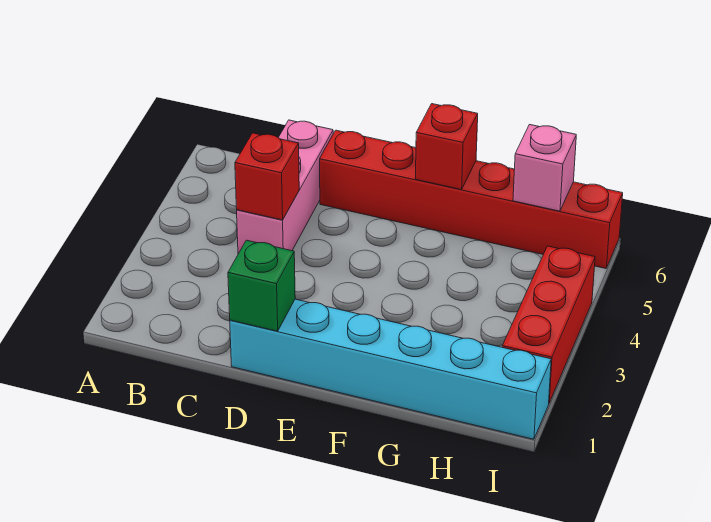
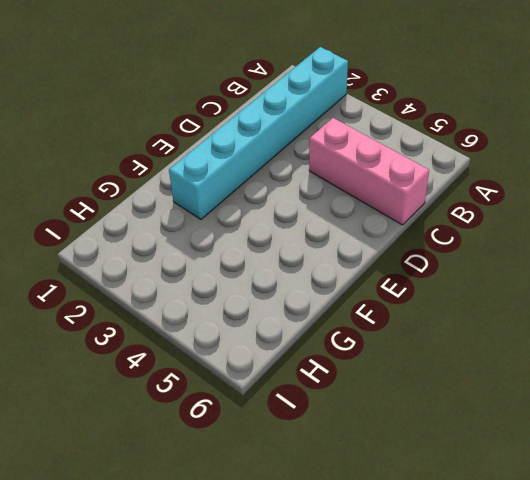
cyan 1x6 brick [169,47,348,219] -> cyan 1x6 brick moved to [230,299,551,439]
none -> red 1x6 brick [320,130,623,268]
none -> red 1x3 brick [502,246,595,403]

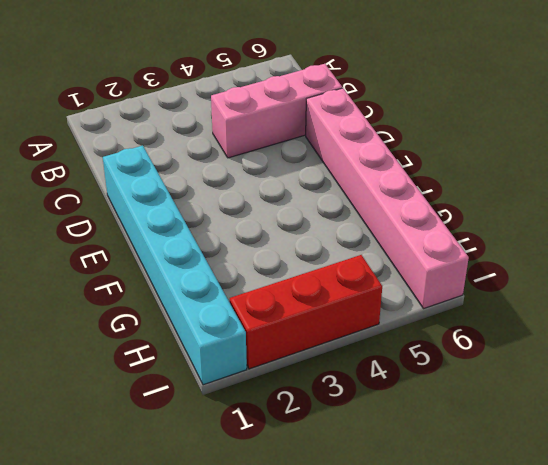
pink 1x6 brick [306,88,469,309] -> red 1x6 brick [320,130,623,268]
none -> red 1x1 brick [235,133,299,220]
none -> green 1x1 brick [228,240,295,331]

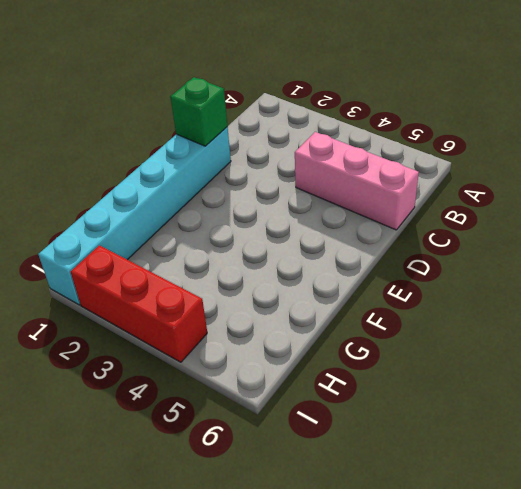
none -> red 1x6 brick [320,130,623,268]
none -> red 1x1 brick [235,133,299,220]

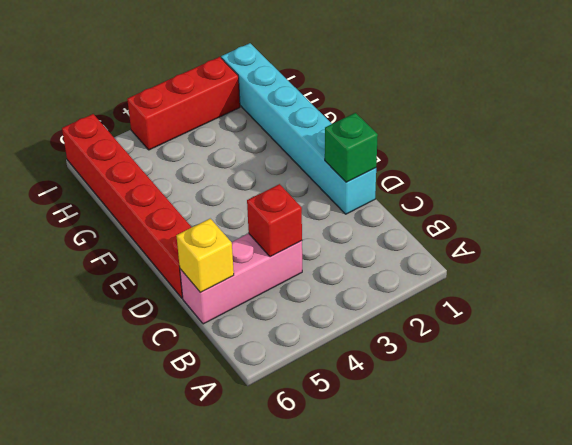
yellow 1x1 brick [176,219,234,293] -> none
none -> red 1x1 brick [416,104,478,190]
none -> pink 1x1 brick [513,125,576,211]

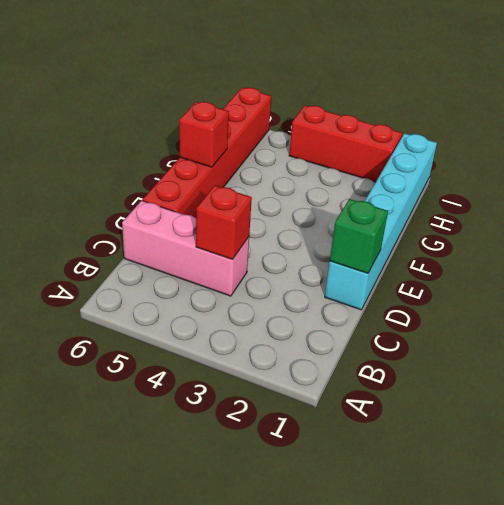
none -> pink 1x1 brick [513,125,576,211]

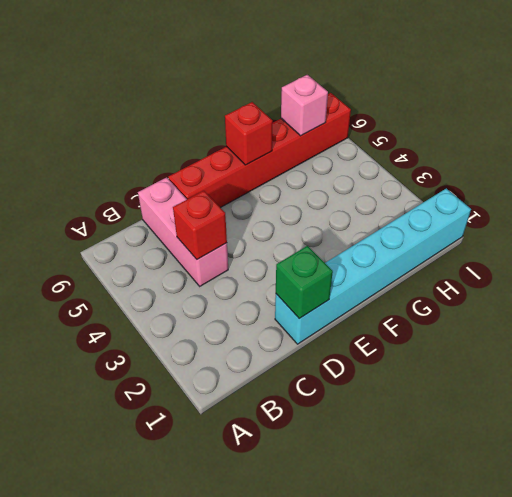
none -> red 1x3 brick [502,246,595,403]

